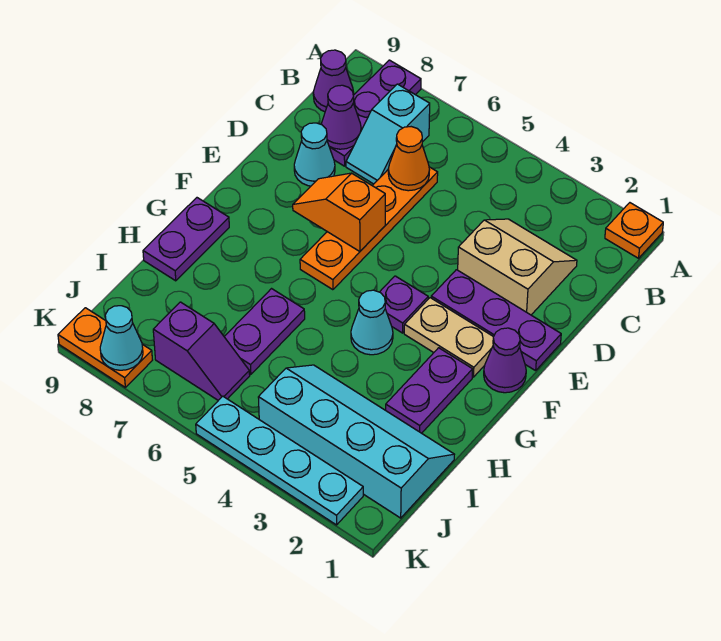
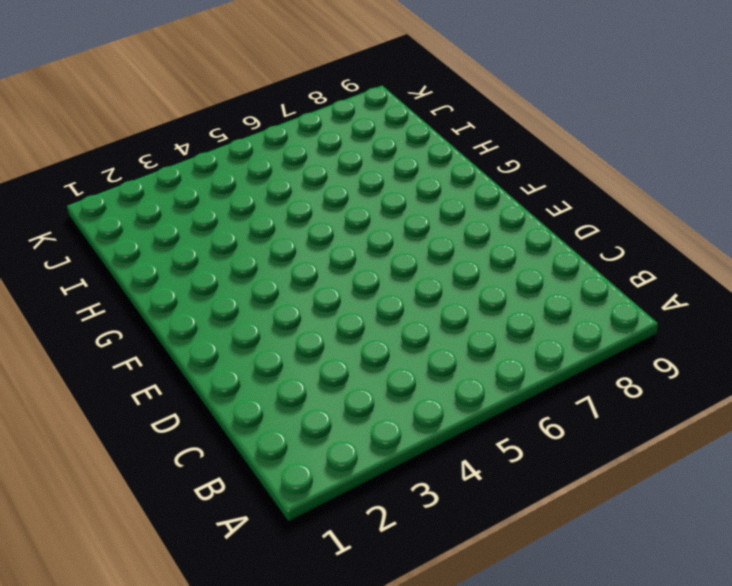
none -> orange 1x1 plate [605,203,663,258]
none -> purple 1x3 plate [329,60,421,166]
none -> cyan 1x2 slope [346,84,430,184]

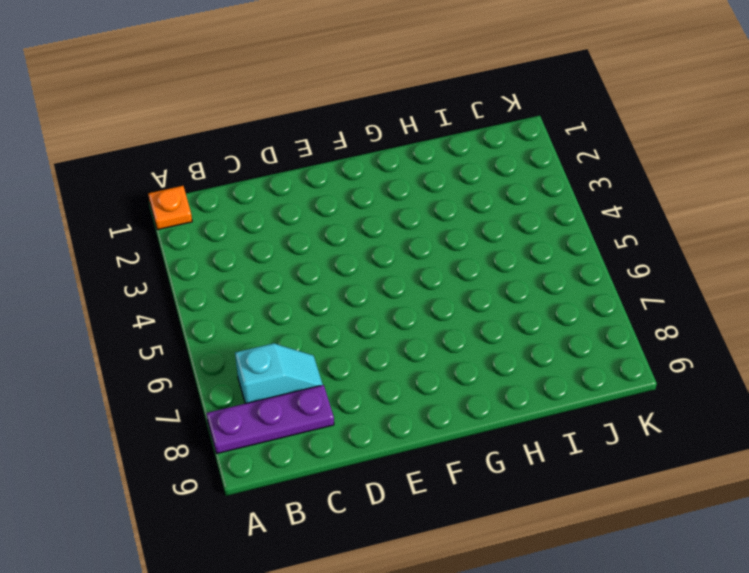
none -> purple 1x1 cone [313,50,354,112]
none -> tan 2x2 slope [458,219,577,315]
none -> orange 1x4 plate [300,167,438,290]

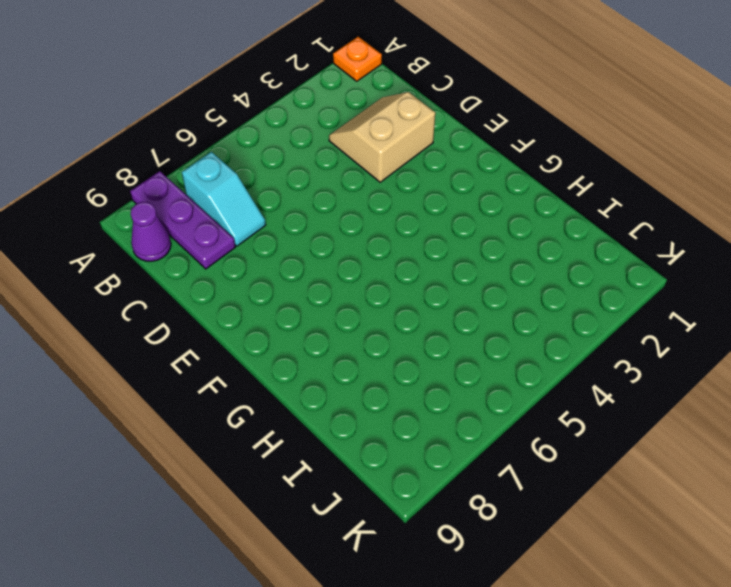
none -> orange 1x4 plate [300,167,438,290]
none -> cyan 1x1 cone [294,123,335,186]
none -> purple 1x3 plate [431,270,561,371]

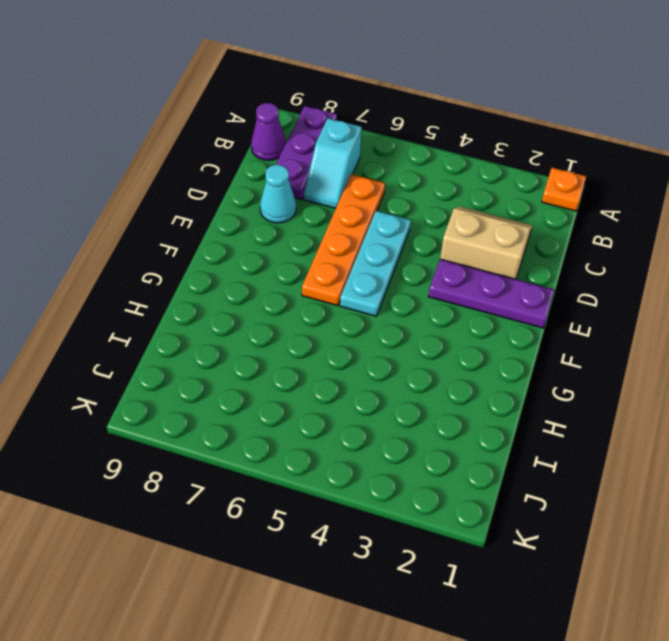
cyan 1x3 plate [340,211,411,316] -> none
none -> purple 1x1 cone [484,328,526,393]
none -> tan 1x2 plate [404,298,493,377]
none -> purple 1x1 plate [380,276,428,333]

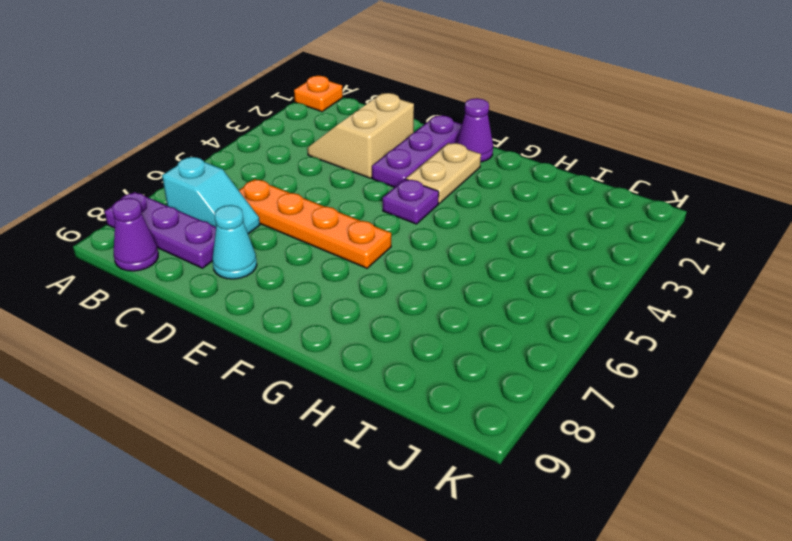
none -> purple 1x2 plate [386,348,473,433]
none -> cyan 1x1 cone [351,290,393,355]
none -> purple 1x2 plate [143,198,229,281]

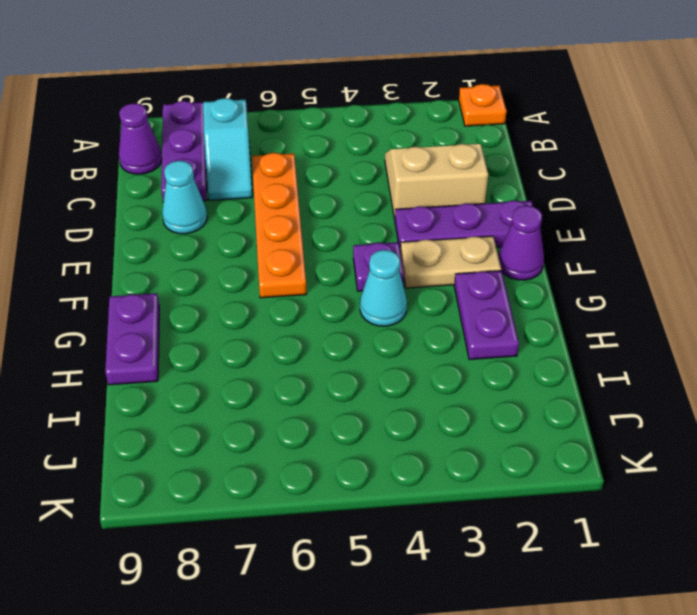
none -> purple 1x2 plate [224,289,305,374]
none -> cyan 2x4 slope [258,365,454,518]
none -> purple 1x2 slope [153,302,250,400]

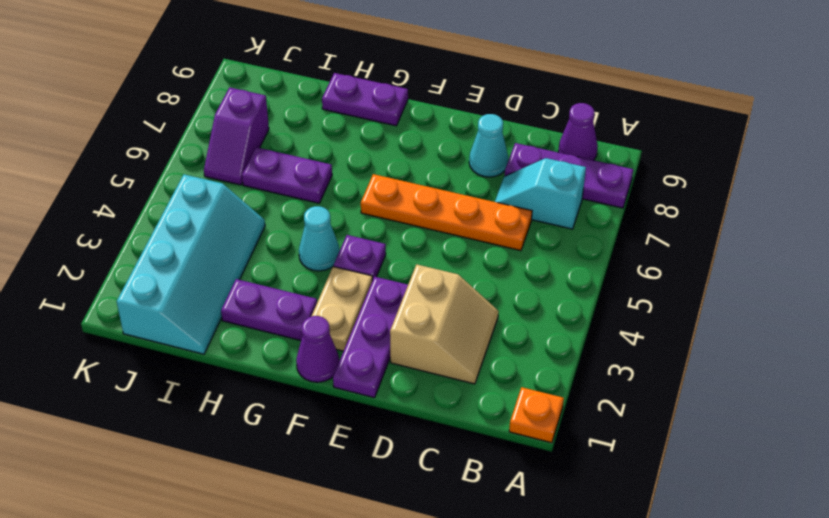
none -> cyan 1x4 plate [196,396,363,525]
none -> orange 1x2 plate [58,308,152,387]
none -> orange 1x1 cone [388,127,429,191]

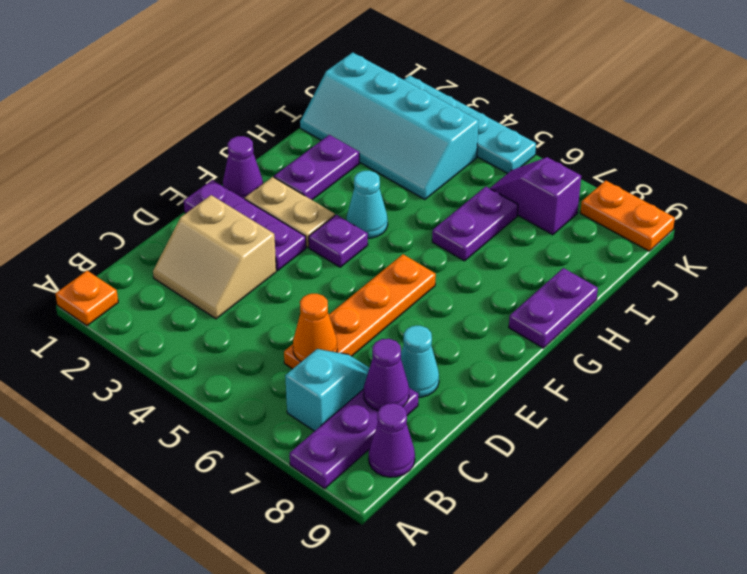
none -> orange 1x2 slope [293,173,385,251]
none -> cyan 1x1 cone [100,306,143,370]

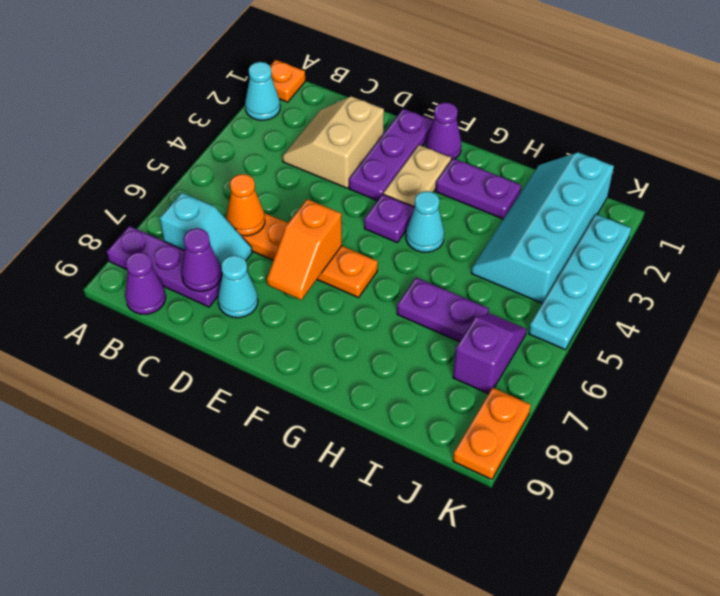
cyan 1x1 cone [245,62,280,120] -> cyan 1x1 cone moved to [100,306,143,370]
none -> purple 1x2 plate [143,198,229,281]

